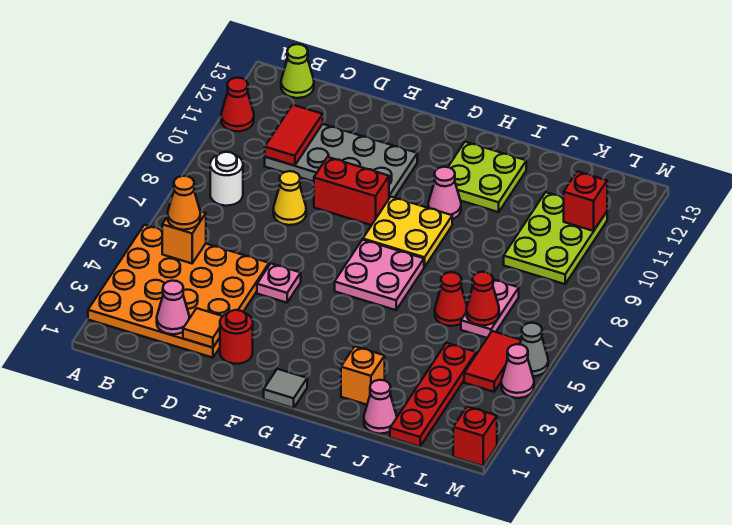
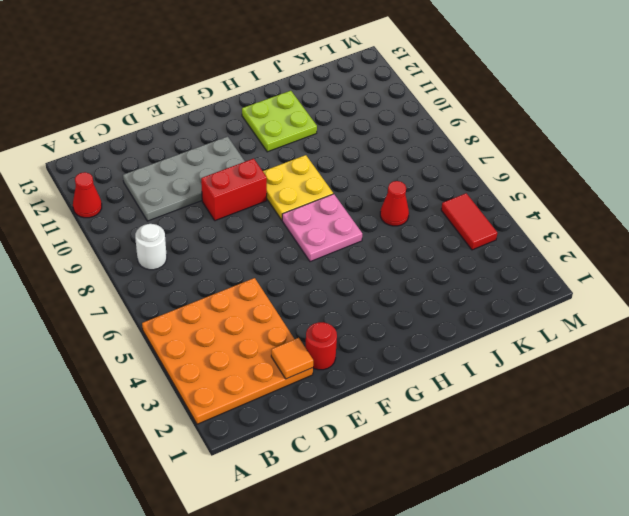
none -> lime 1x1 cone [281,44,314,98]
none -> yellow 1x1 cone [273,171,306,225]
none -> pink 1x1 plate [257,264,301,303]
none -> grey 1x1 tile [264,369,307,408]

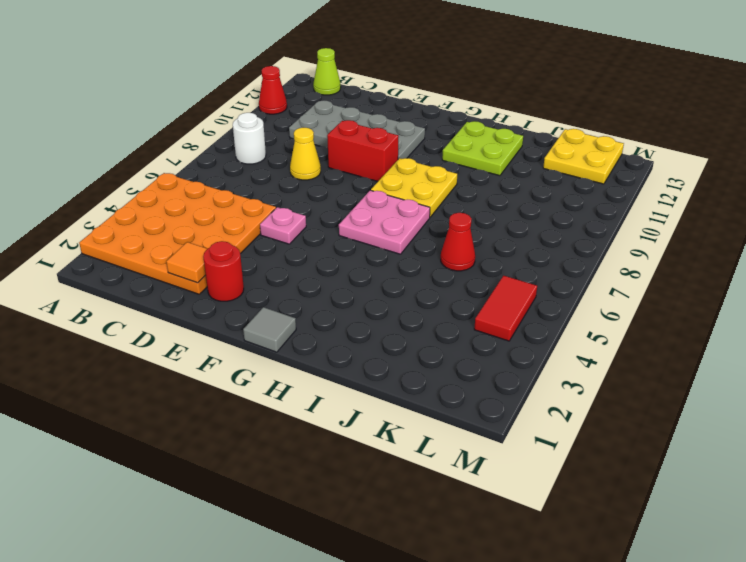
yellow 2x2 plate [543,129,624,184] -> none
none -> pink 1x1 cone [428,167,461,219]
none -> orange 1x1 brick [341,346,385,405]
none -> pink 1x1 cone [364,380,397,434]
none -> red 1x4 plate [390,343,476,447]

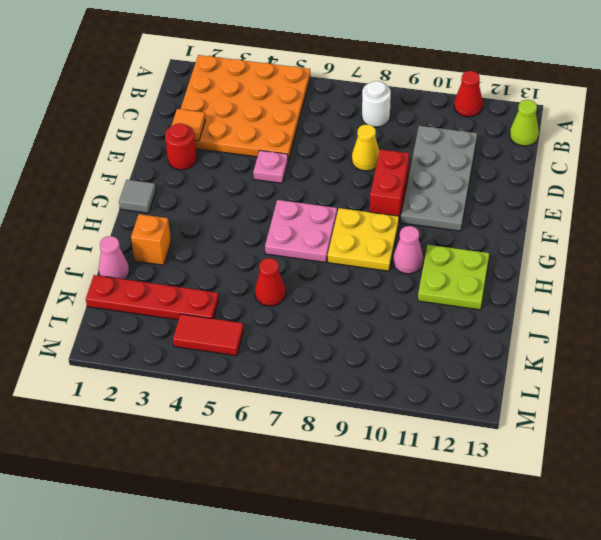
none -> pink 1x2 plate [461,280,519,338]
none -> lime 2x3 plate [504,192,607,284]
none -> red 1x1 brick [453,407,497,466]
none -> pink 1x1 cone [501,344,534,398]

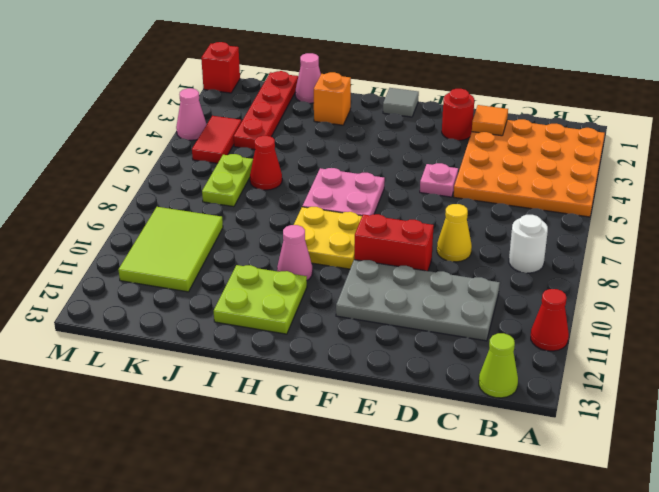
lime 1x2 plate [202,154,253,207] -> pink 1x2 plate [461,280,519,338]
lime 2x3 tile [118,207,223,292] -> lime 2x3 plate [504,192,607,284]
none -> grey 1x1 cone [520,323,548,376]
none -> orange 1x1 brick [162,211,206,263]
none -> pink 1x1 cone [157,281,189,334]
none -> red 1x2 tile [265,105,323,166]

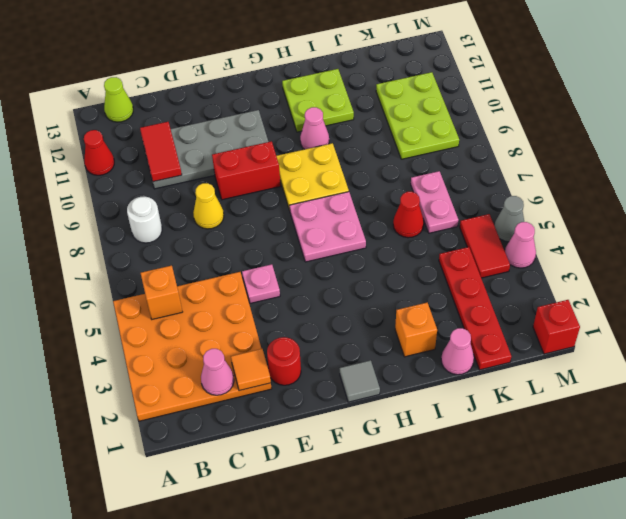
none -> red 1x1 cone [466,272,499,325]
none -> red 1x1 brick [564,171,607,231]
none -> orange 1x1 cone [168,176,200,230]

